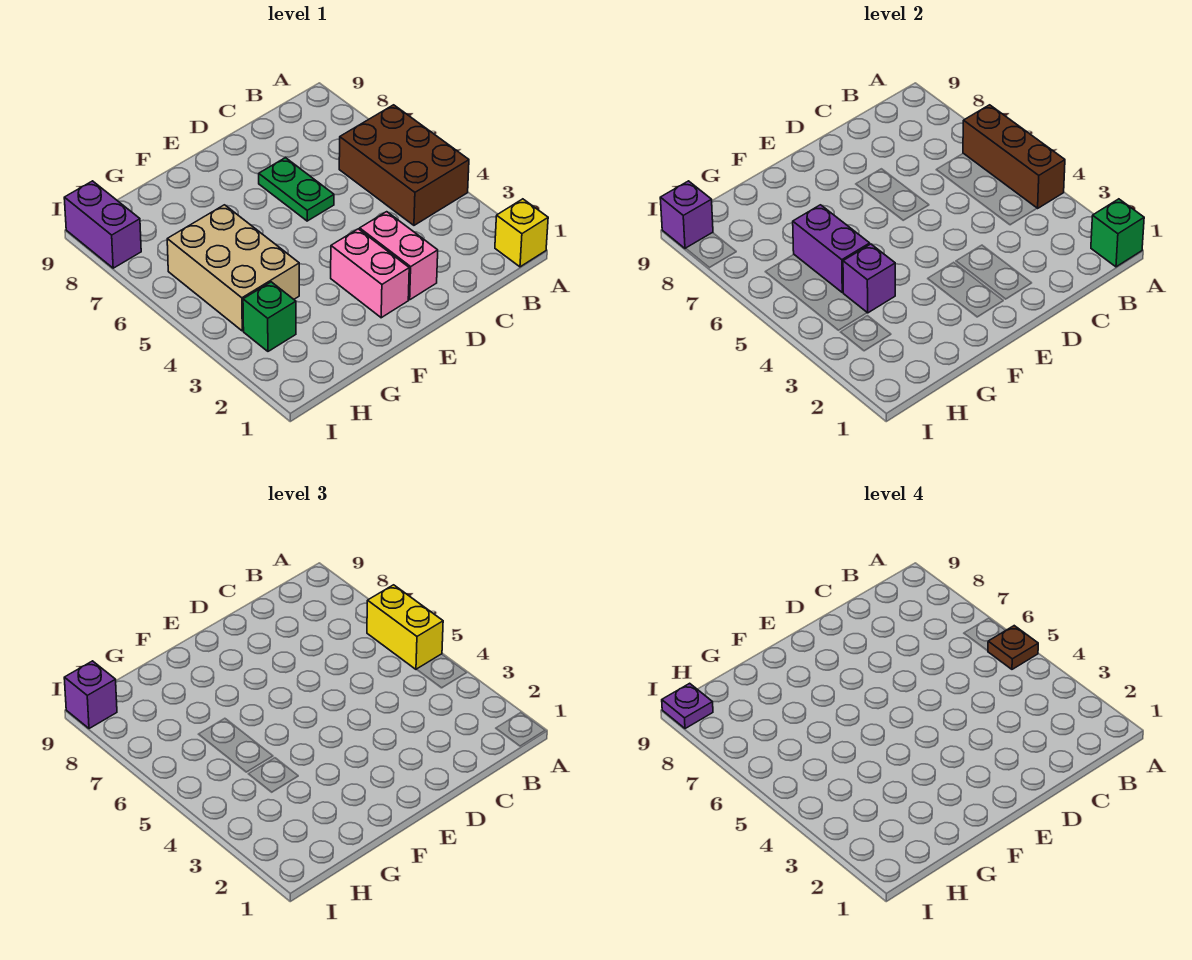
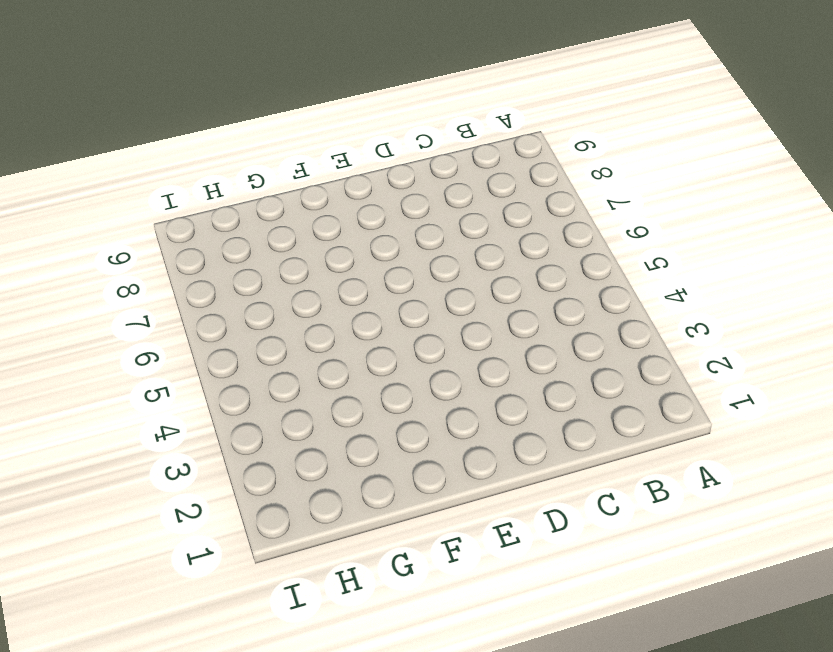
none -> yellow 1x1 brick [495,199,548,267]
none -> brown 2x3 brick [339,105,469,225]
none -> pink 1x2 brick [360,212,438,300]

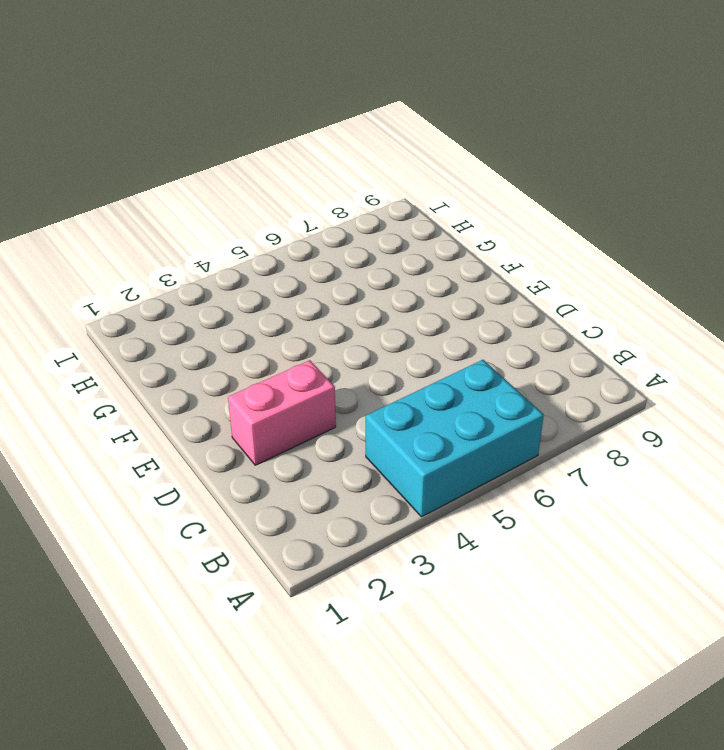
cyan 2x3 brick [366,360,544,517] -> brown 2x3 brick [339,105,469,225]
none -> yellow 1x1 brick [495,199,548,267]
none -> green 1x2 plate [259,158,334,221]
none -> pink 1x2 brick [331,229,409,318]

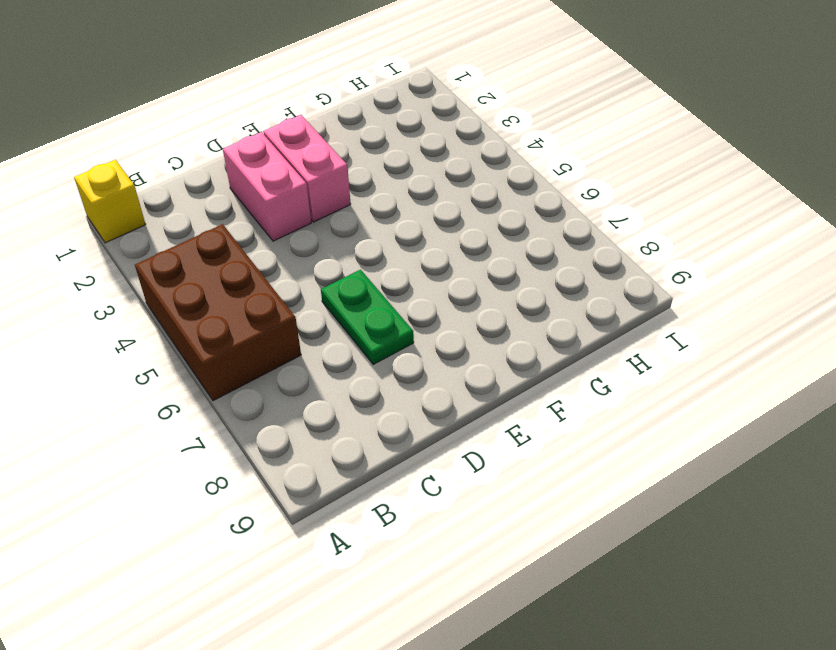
none -> tan 2x3 brick [167,205,299,331]
none -> green 1x1 brick [243,282,296,351]
none -> purple 1x2 brick [64,181,141,268]

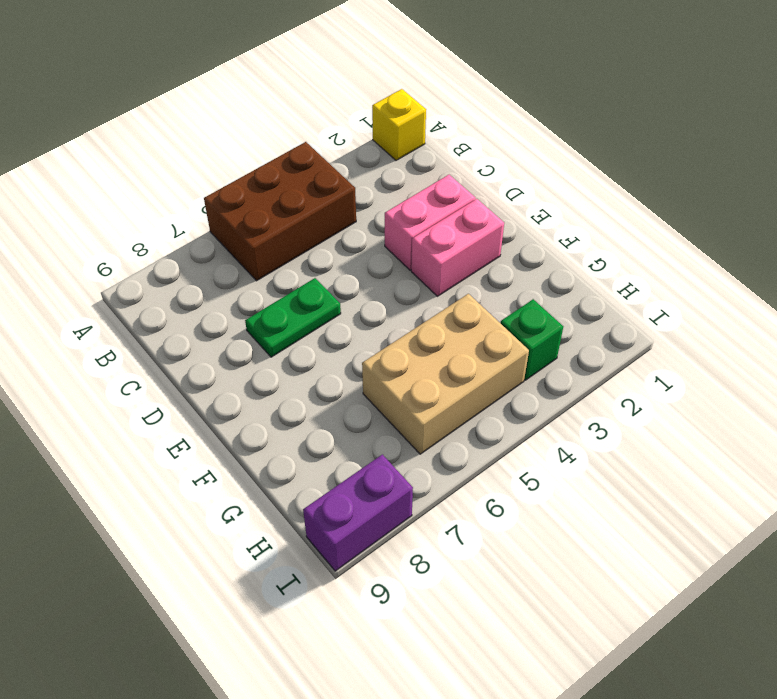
none -> green 1x1 brick [1091,199,1144,267]
none -> brown 1x3 brick [963,105,1065,208]
none -> purple 1x1 brick [843,244,895,313]

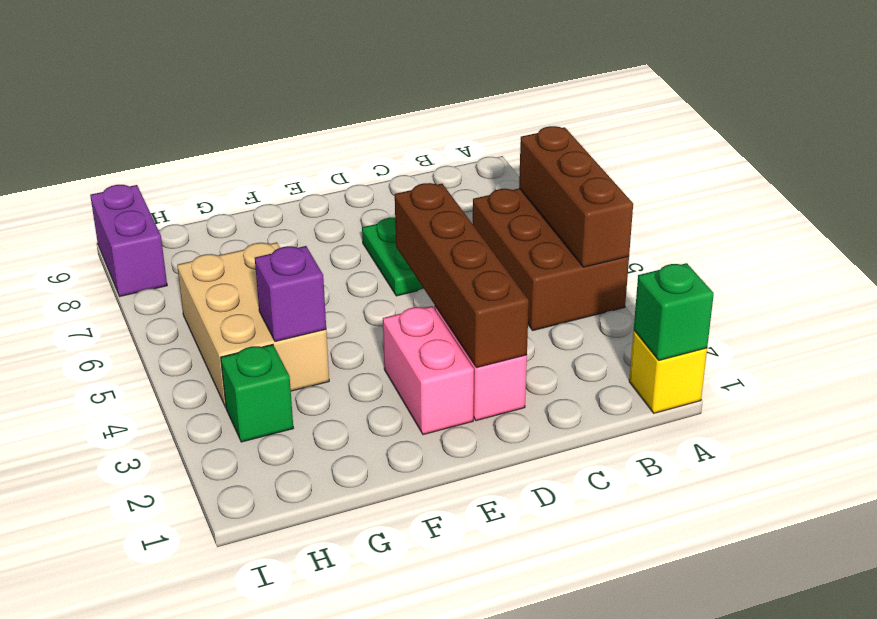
brown 1x4 brick [395,183,529,368] -> none
none -> purple 1x2 brick [793,205,870,292]
none -> purple 1x1 brick [660,181,713,249]
none -> yellow 1x2 brick [367,585,443,669]

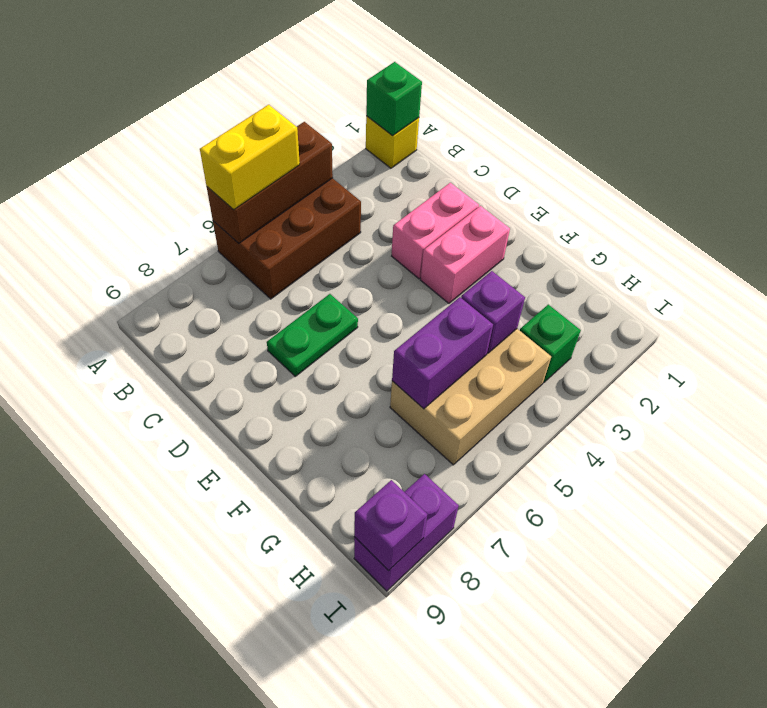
none -> purple 1x1 brick [64,661,117,729]
none -> brown 1x1 plate [988,626,1038,669]
none -> purple 1x1 plate [662,683,713,729]

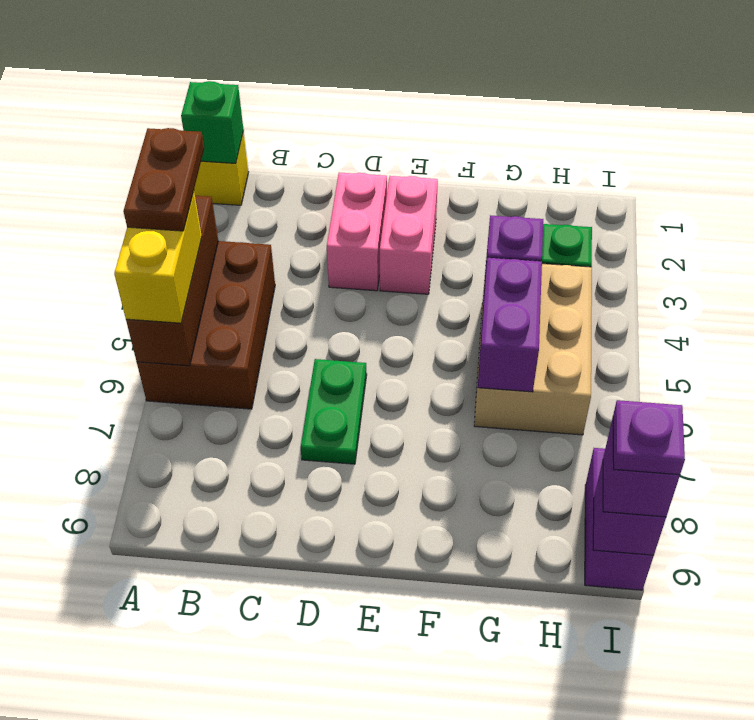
brown 1x2 plate [123,128,204,231] -> brown 1x1 plate [988,626,1038,669]

